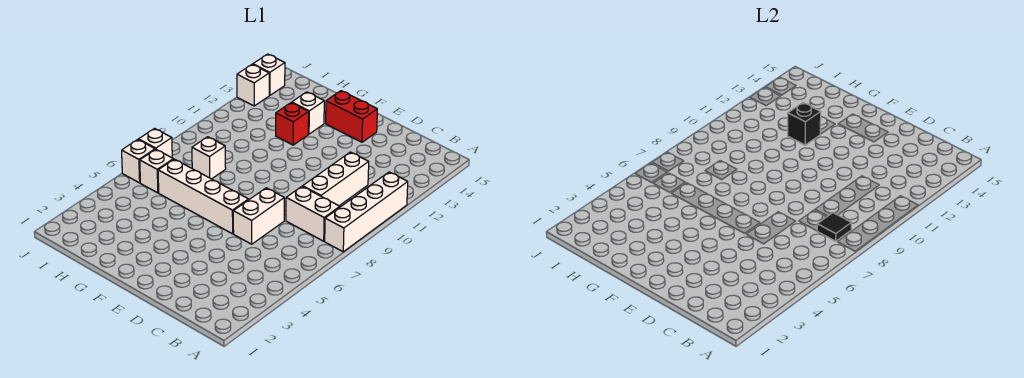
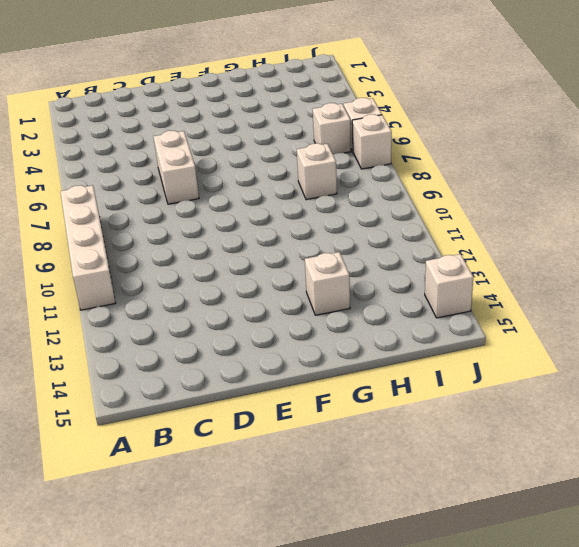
none -> white 1x2 brick [286,186,340,241]
none -> white 1x3 brick [303,152,369,206]
none -> white 1x4 brick [158,159,249,234]

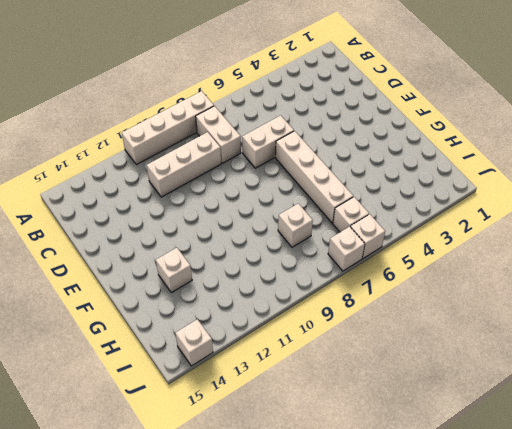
none -> red 1x2 brick [326,91,377,142]
none -> red 1x1 brick [276,103,309,145]
none -> white 1x1 brick [237,64,269,106]

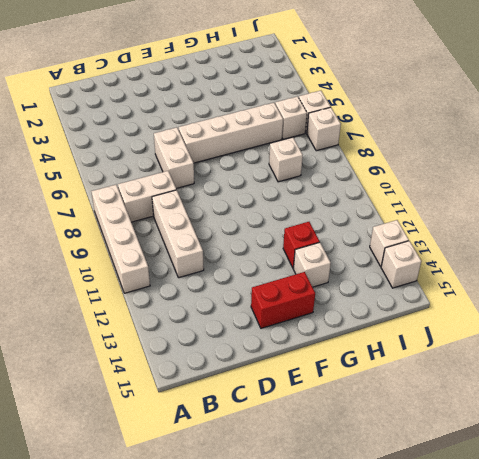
none -> black 1x1 tile [817,213,851,241]
none -> black 1x1 brick [788,103,821,145]

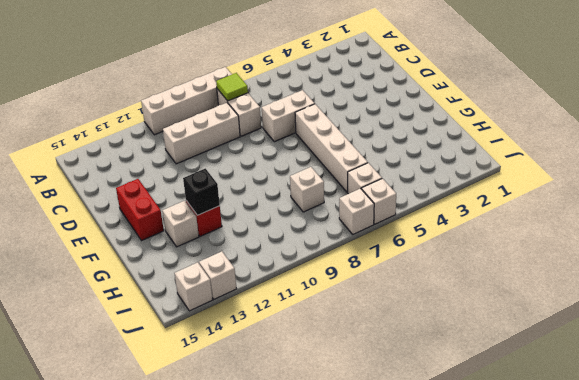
lime 1x1 tile [216,73,248,101] -> black 1x1 tile [817,213,851,241]

